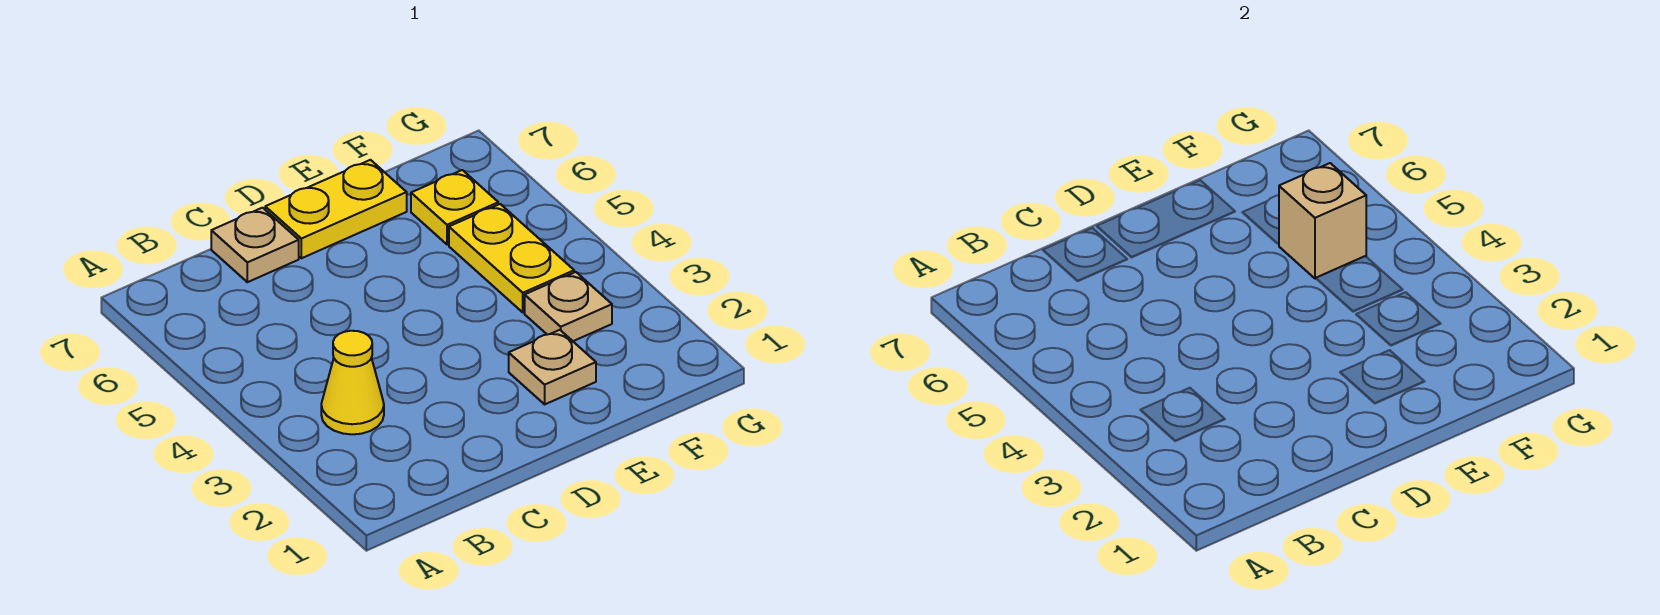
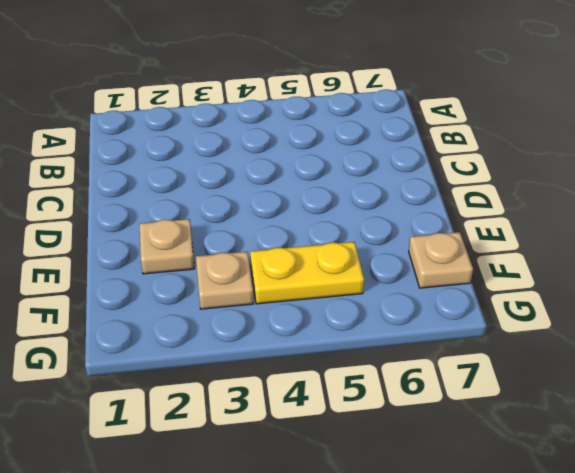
tan 1x1 plate [409,232,473,288] -> tan 1x1 plate moved to [211,208,299,282]
none -> yellow 1x1 cone [321,331,384,434]
none -> yellow 1x2 plate [265,160,407,258]

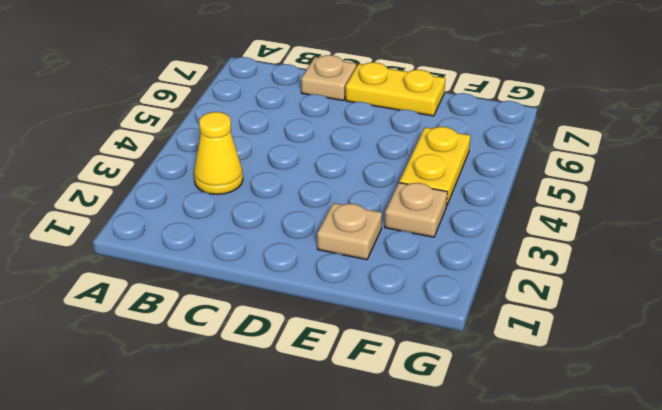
none -> yellow 1x1 plate [411,170,498,245]
none -> tan 1x1 brick [1279,163,1366,279]

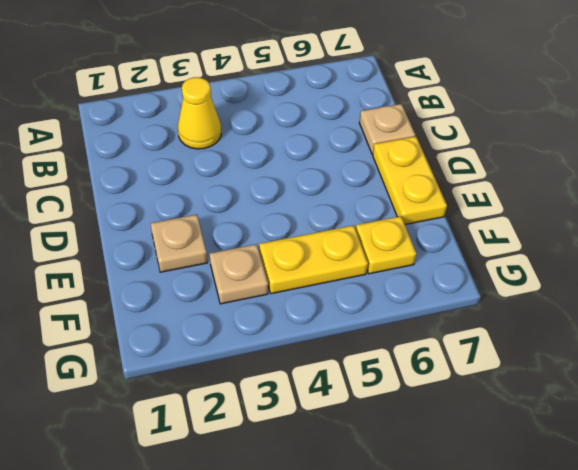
none -> tan 1x1 brick [1279,163,1366,279]

